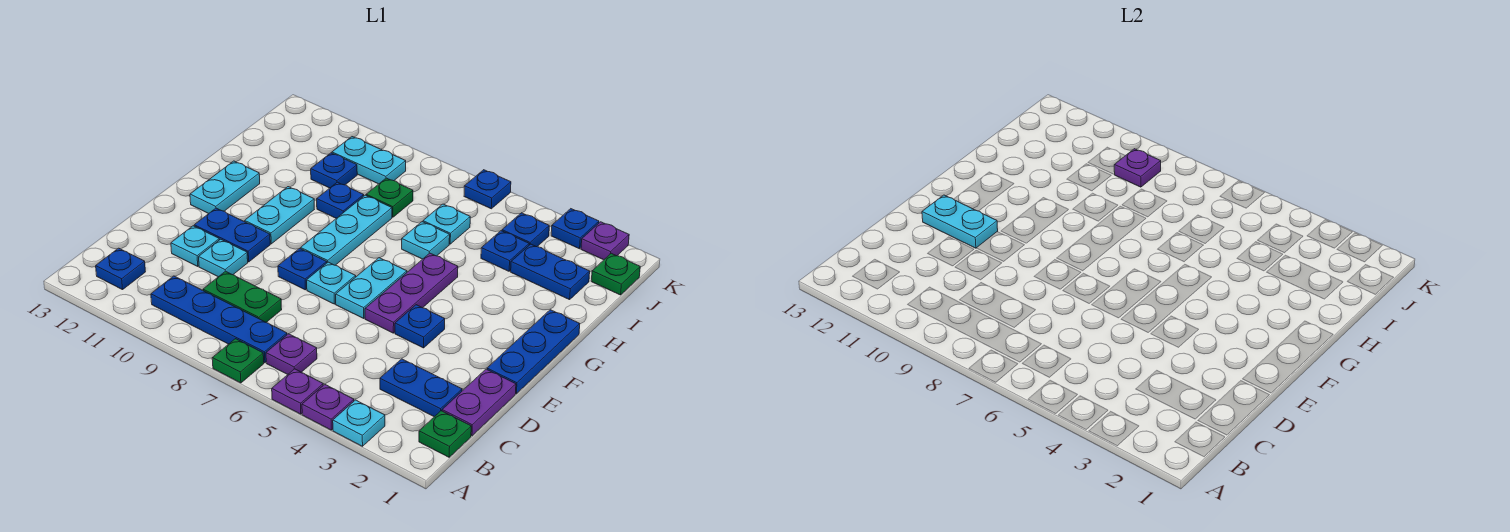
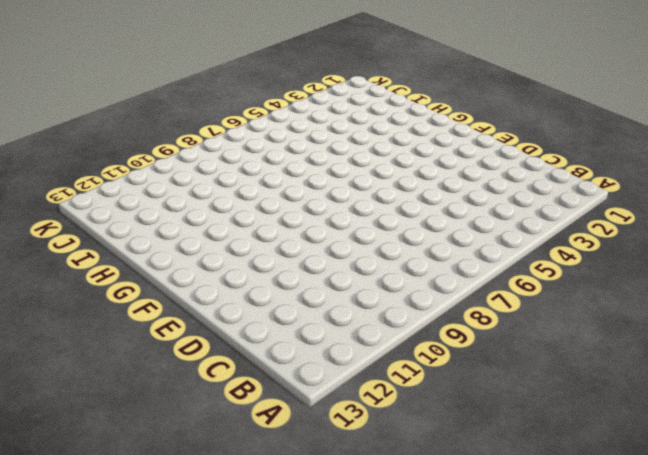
none -> cyan 1x1 plate [333,400,385,446]
none -> purple 1x1 plate [302,385,354,430]
none -> purple 1x1 plate [272,369,323,414]
none -> green 1x1 plate [212,339,264,383]

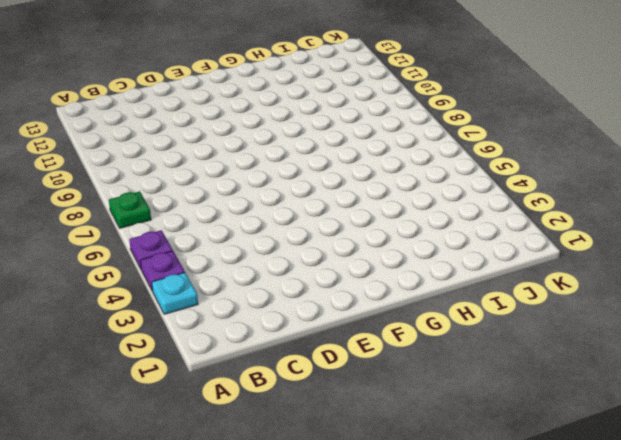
none -> green 1x1 plate [419,411,471,457]
none -> purple 1x1 plate [266,334,317,374]
none -> blue 1x4 plate [151,276,287,363]
none -> blue 1x1 plate [96,248,145,290]

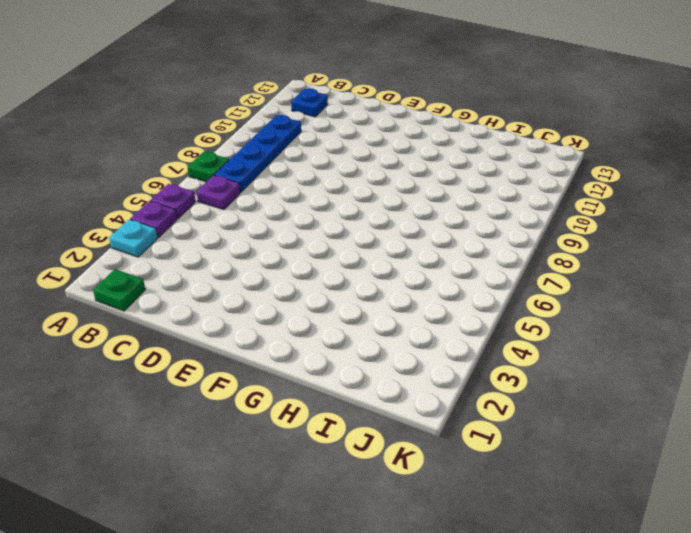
none -> purple 1x2 plate [442,369,516,436]
none -> blue 1x2 plate [380,359,462,417]
none -> green 1x2 plate [203,271,282,322]
none -> cyan 1x1 plate [199,239,248,277]

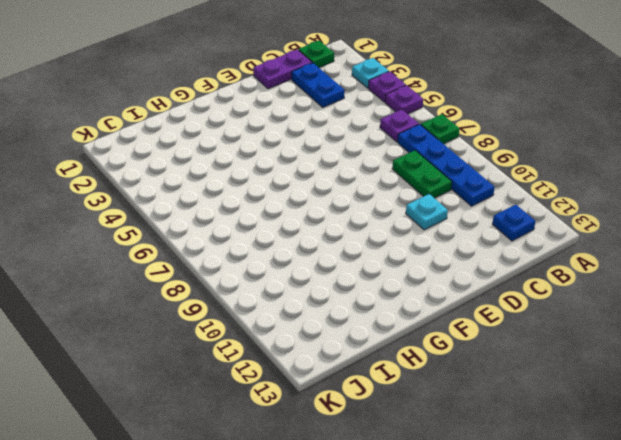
none -> cyan 1x1 plate [171,226,219,266]
none -> blue 1x3 plate [487,310,580,394]
none -> blue 1x1 plate [395,305,445,348]
none -> purple 1x3 plate [365,253,458,333]

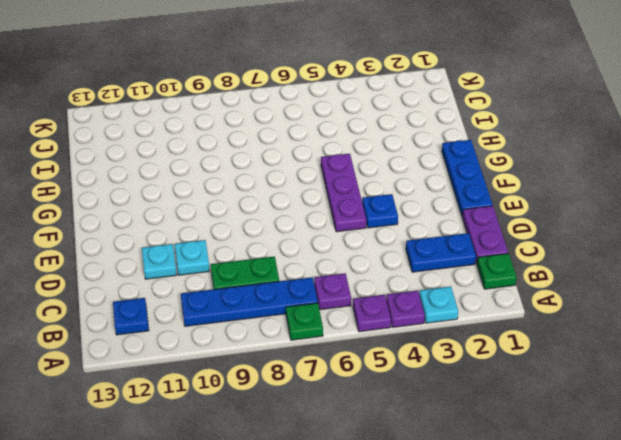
none -> cyan 1x2 plate [336,258,407,318]
none -> cyan 1x1 plate [307,262,356,304]
none -> blue 1x1 plate [278,248,327,290]
none -> blue 1x2 plate [194,208,270,262]

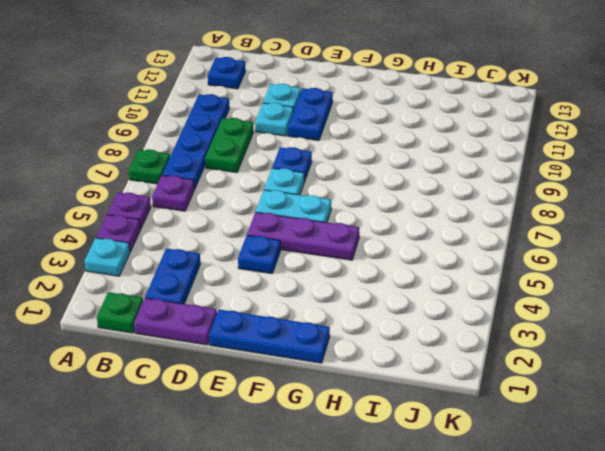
none -> cyan 1x3 plate [301,195,392,265]
none -> cyan 1x2 plate [245,187,314,244]
none -> cyan 1x2 plate [190,161,260,214]
none -> cyan 1x1 plate [402,222,450,259]

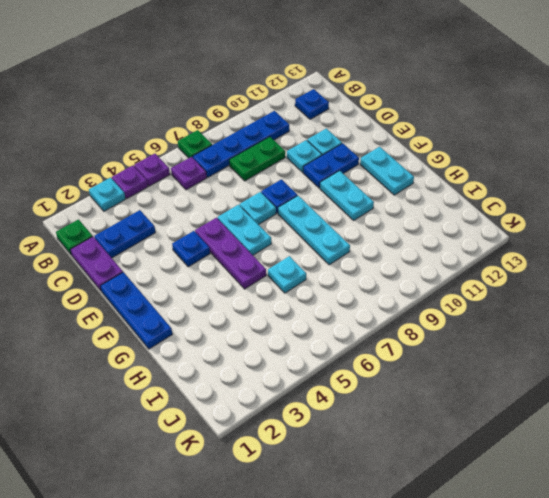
none -> blue 1x1 plate [317,182,364,218]
none -> blue 1x2 plate [511,244,590,300]
none -> blue 1x1 plate [481,231,529,271]
none -> cyan 1x1 plate [423,204,470,244]

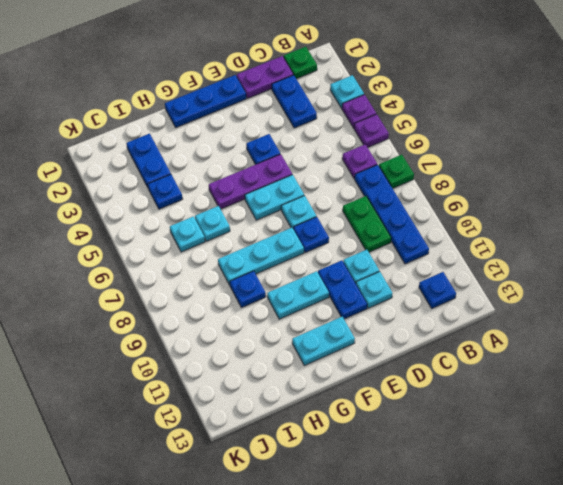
none -> green 1x1 plate [366,178,413,217]
none -> blue 1x1 plate [311,153,357,188]
none -> green 1x1 plate [591,253,640,295]
none -> blue 1x1 plate [502,213,549,247]

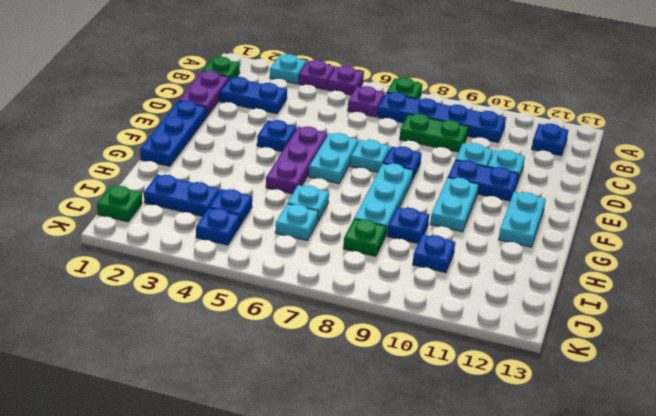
none -> cyan 1x2 plate [332,137,406,184]
none -> purple 1x1 plate [581,222,629,260]
none -> blue 1x1 plate [551,209,599,249]
none -> blue 1x1 plate [464,170,511,209]

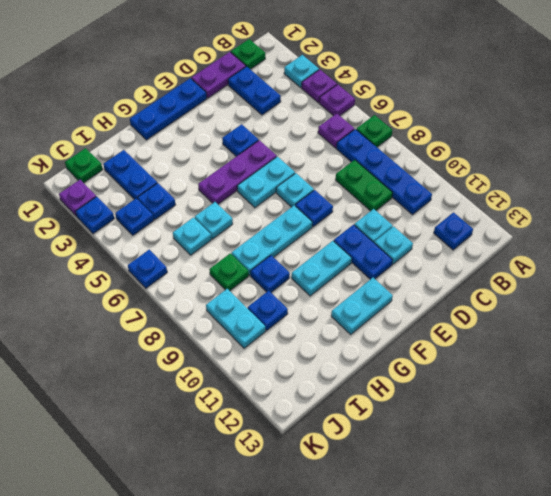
none -> cyan 1x2 plate [922,195,998,248]
none -> purple 1x1 plate [1114,149,1161,187]

